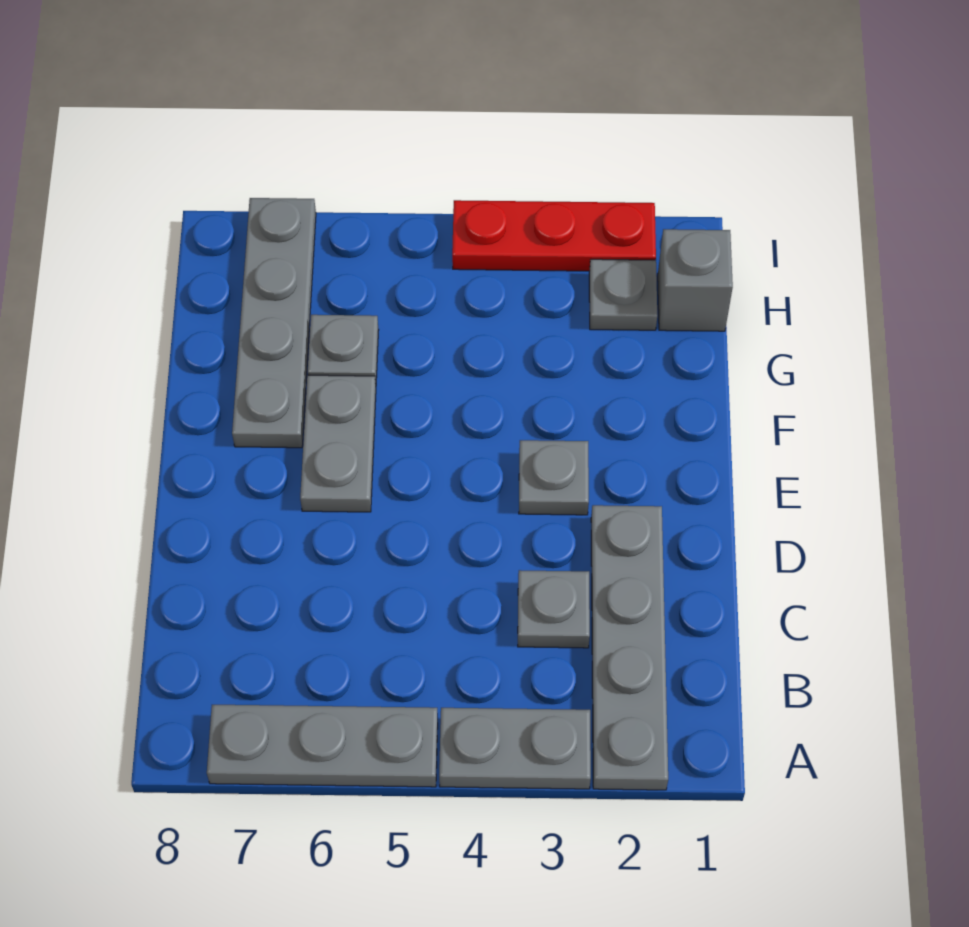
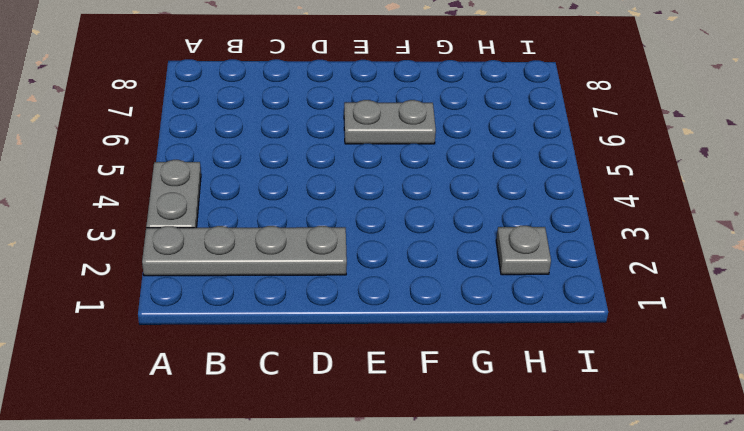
none -> grey 1x3 plate [207,705,438,787]
none -> grey 1x1 plate [518,570,590,648]

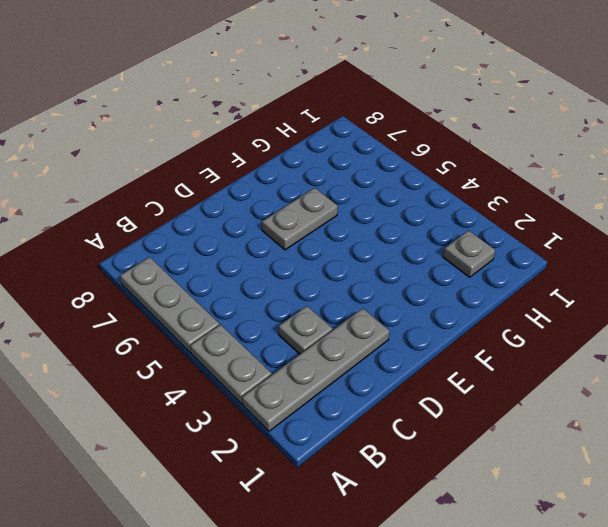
none -> grey 1x1 plate [519,440,589,515]
none -> grey 1x4 plate [232,198,316,448]

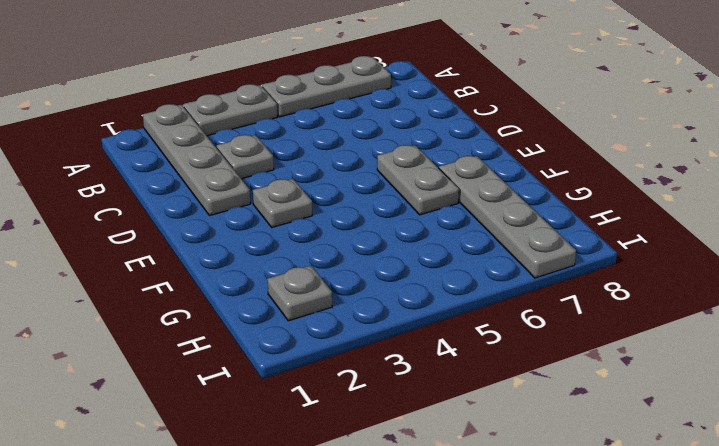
none -> grey 1x1 plate [308,315,379,384]
none -> grey 1x1 brick [658,229,733,331]

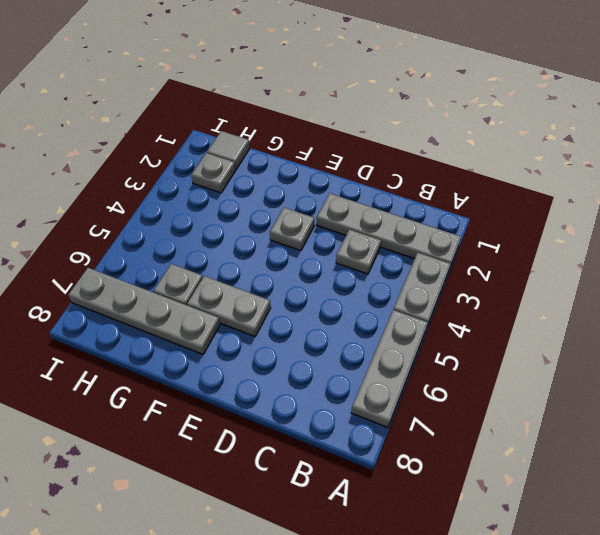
grey 1x1 tile [207,131,250,170] -> grey 1x1 brick [658,229,733,331]
none -> red 1x3 plate [452,200,656,271]

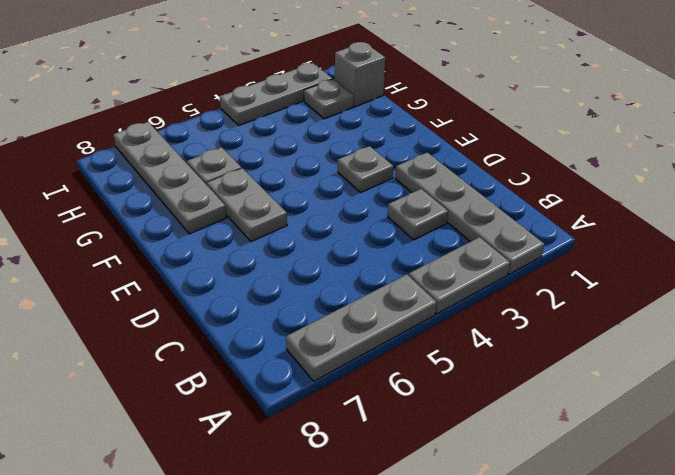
grey 1x3 plate [220,63,332,125] -> red 1x3 plate [452,200,656,271]

